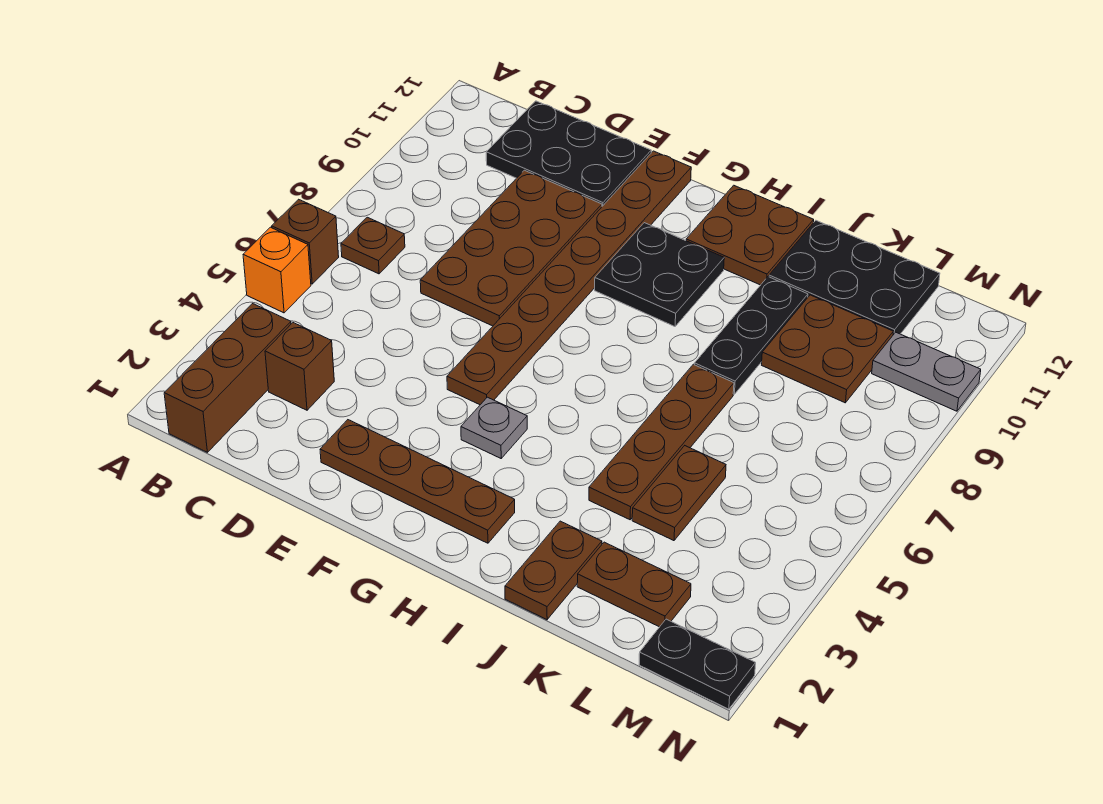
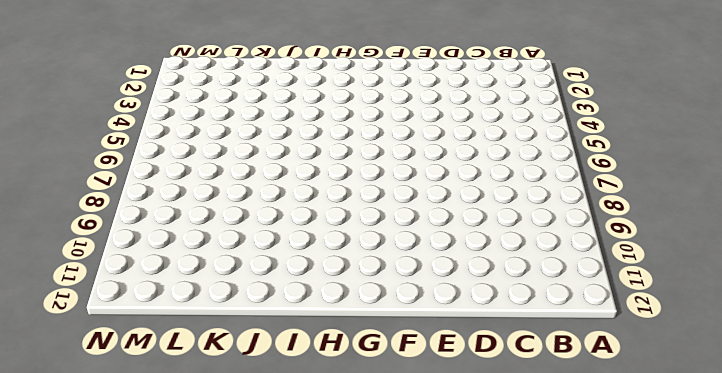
none -> orange 1x1 brick [243,227,311,313]
none -> brown 1x1 brick [272,199,339,284]
none -> brown 1x3 brick [164,304,291,452]

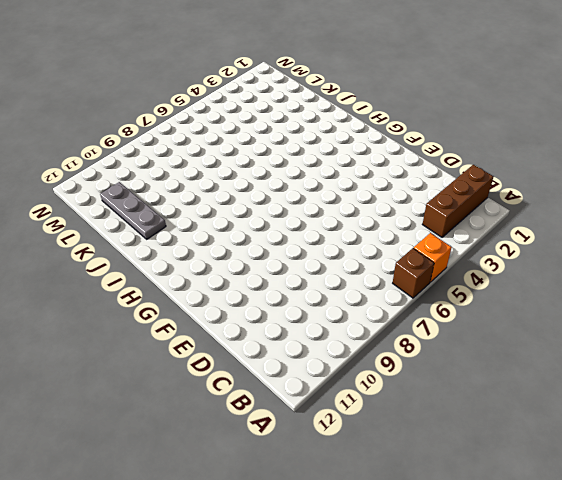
grey 1x3 plate [100,182,166,239] -> black 2x3 plate [769,221,940,335]
none -> brown 1x1 plate [341,217,405,274]
none -> brown 1x1 brick [265,323,334,410]
none -> black 2x3 plate [486,101,651,206]

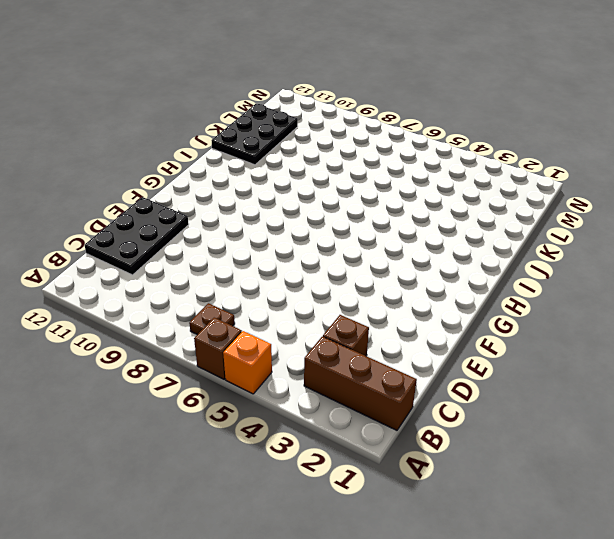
none -> brown 2x4 plate [420,170,602,326]
none -> brown 1x4 plate [320,420,515,543]
none -> brown 1x8 plate [447,151,691,405]

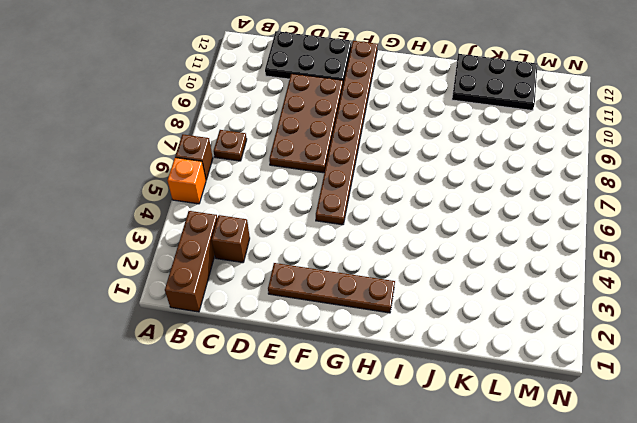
none -> grey 1x1 plate [461,397,527,458]
none -> black 2x2 plate [595,223,724,327]
none -> brown 2x2 plate [686,185,814,285]

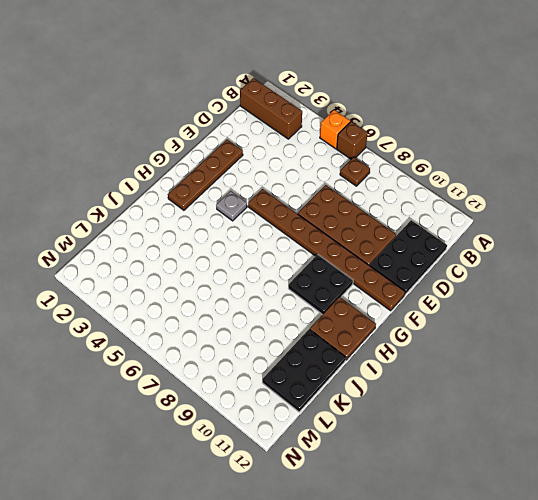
none -> brown 1x1 brick [265,323,334,410]
none -> brown 1x2 plate [505,521,602,620]
none -> brown 1x4 plate [589,364,734,520]

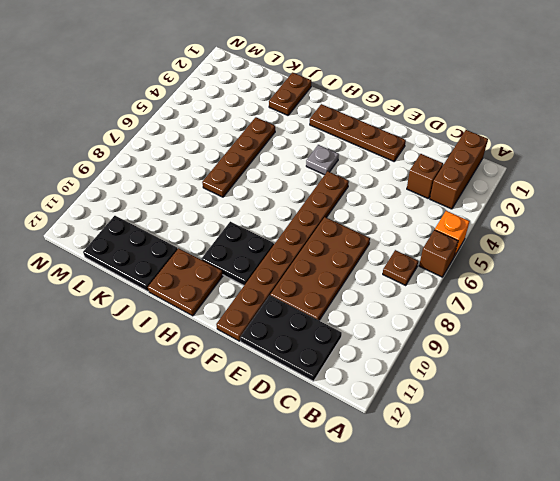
none -> black 1x3 plate [694,277,808,394]
none -> brown 1x2 plate [577,542,691,627]
none -> brown 1x2 plate [632,446,726,541]

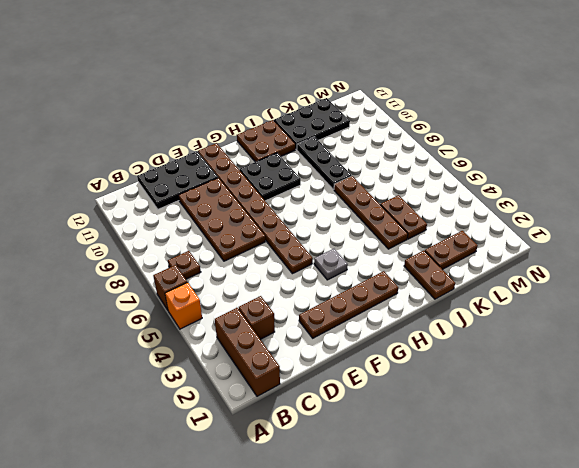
none -> brown 2x2 plate [762,295,893,403]
none -> black 1x2 plate [639,619,756,709]
none -> grey 1x2 plate [872,332,981,411]

